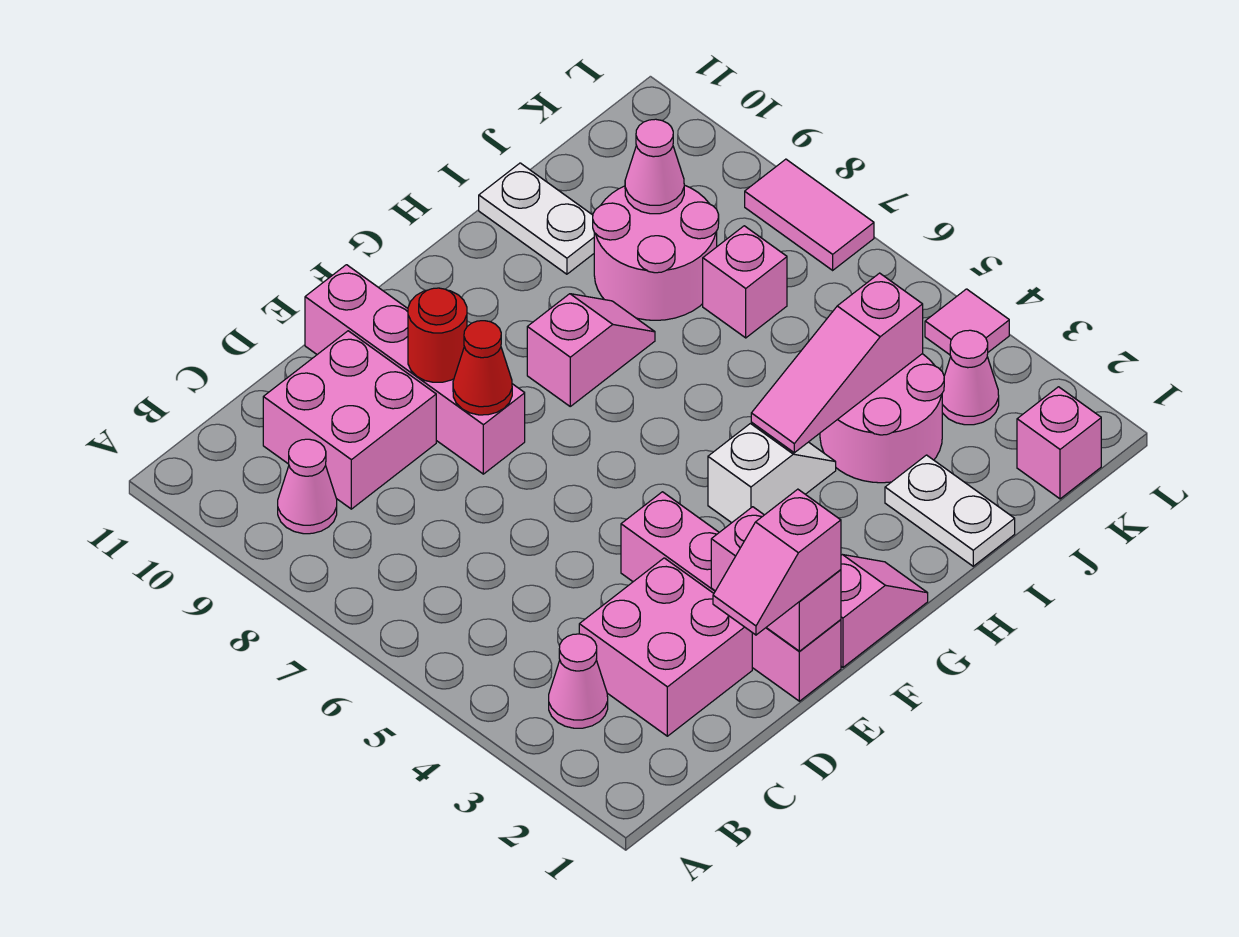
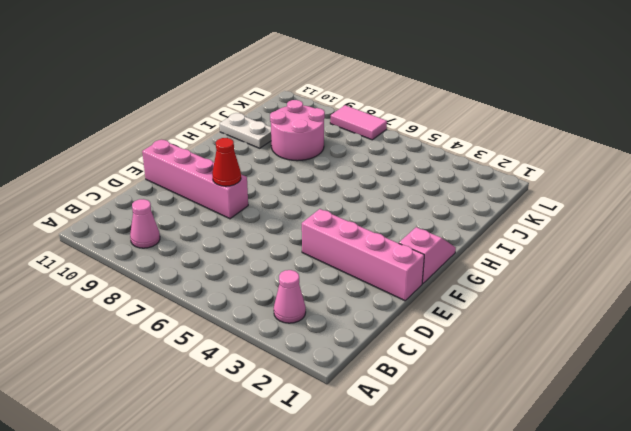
none -> pink 2x2 brick [579,558,752,736]
none -> pink 2x2 brick [263,331,436,509]
none -> white 1x2 slope [708,423,836,523]

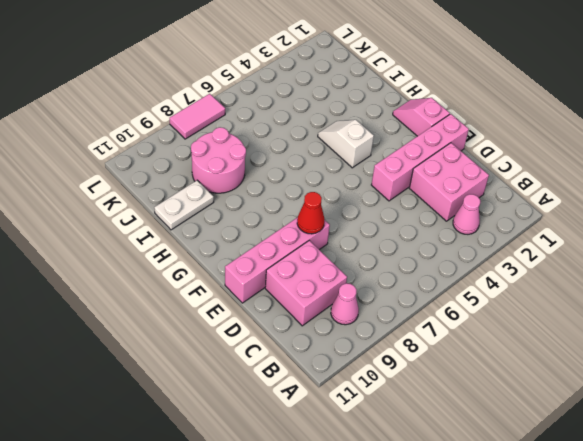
none -> pink 1x2 slope [527,294,655,406]
none -> white 1x2 plate [885,455,1015,566]
none -> pink 2x2 round brick [820,354,944,483]

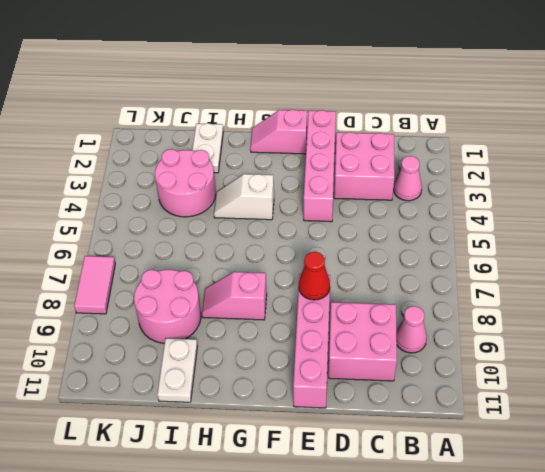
none -> pink 1x1 brick [703,226,787,338]
none -> pink 1x1 brick [1017,387,1101,499]
none -> pink 1x1 cone [942,330,999,425]

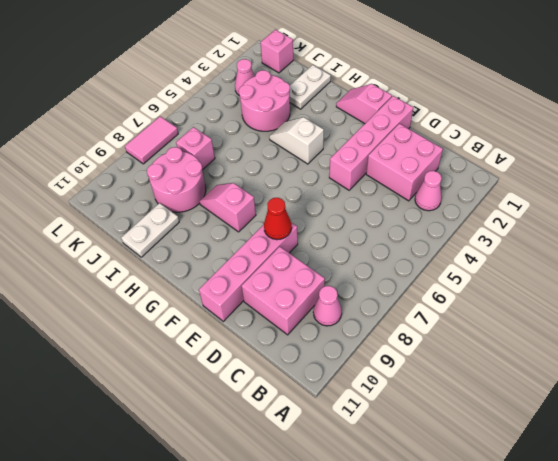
none -> pink 1x1 tile [925,289,1009,355]
none -> pink 1x2 brick [711,507,841,651]
none -> red 1x1 round brick [408,288,467,382]

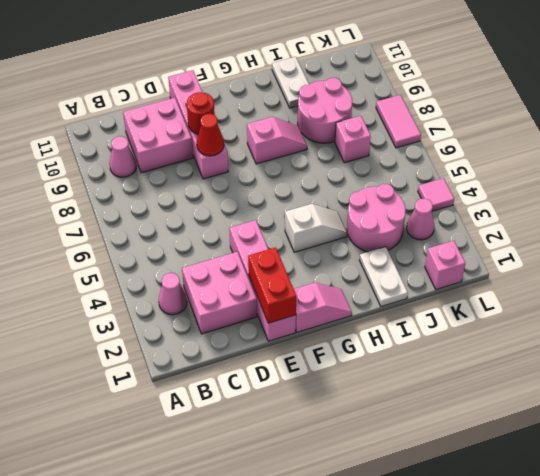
red 1x2 brick [248,247,296,323] -> pink 1x2 brick [711,507,841,651]
none -> pink 1x3 slope [751,273,923,453]
none -> pink 1x1 cone [625,119,684,214]
none -> pink 1x2 slope [713,489,841,635]

